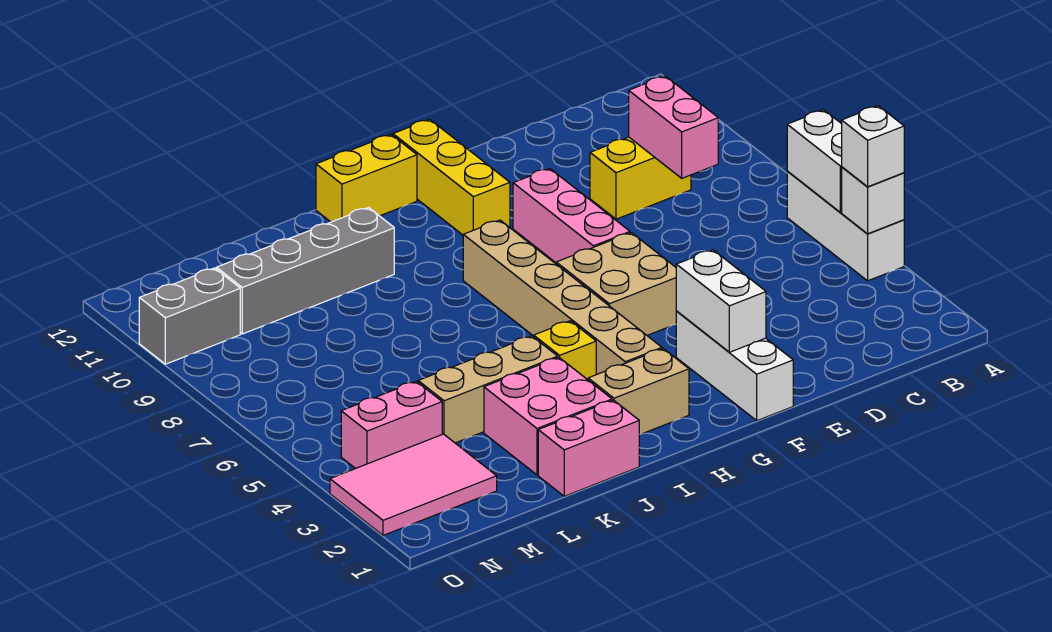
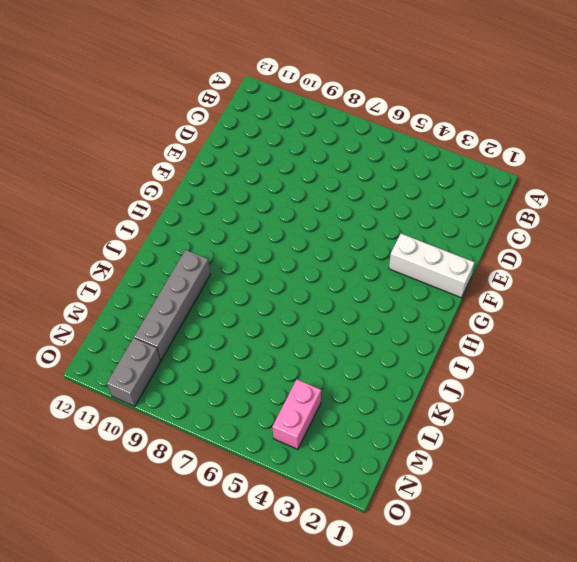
none -> white 1x3 brick [787,171,904,281]
none -> yellow 1x2 brick [590,137,691,219]
none -> tan 2x2 brick [556,233,676,335]

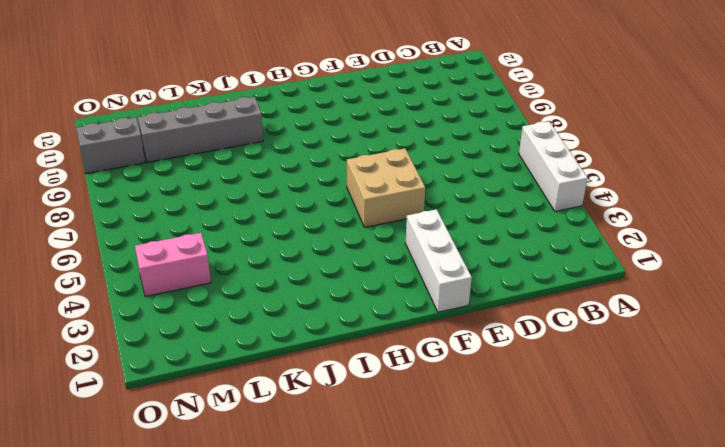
none -> yellow 1x2 brick [590,137,691,219]
none -> pink 1x3 brick [513,168,630,263]
none -> yellow 1x3 brick [393,119,510,235]

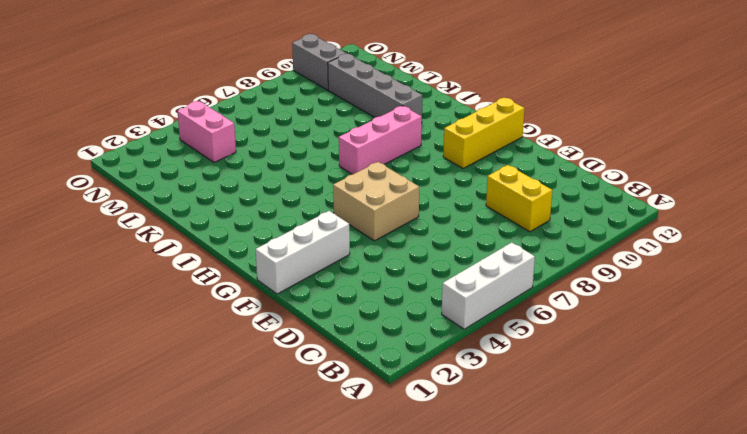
pink 1x3 brick [339,106,422,174] -> pink 1x3 brick moved to [513,168,630,263]
none -> tan 1x2 brick [588,349,689,434]
none -> tan 1x6 brick [463,220,662,375]
none -> yellow 1x2 brick [316,135,417,222]

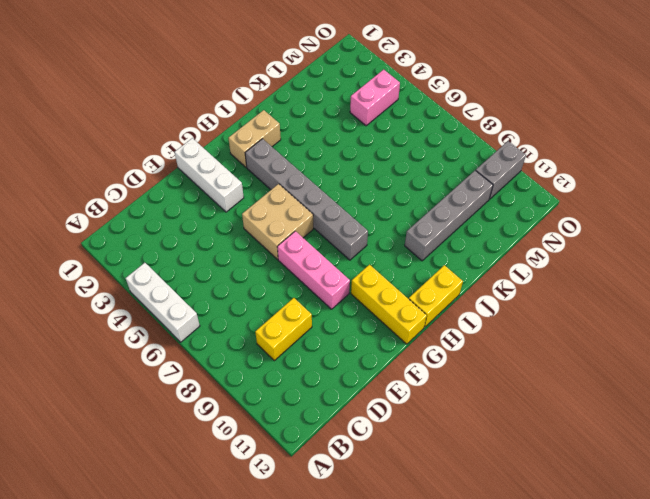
grey 1x6 brick [245,139,368,260] -> tan 1x6 brick [463,220,662,375]
none -> yellow 1x1 brick [534,321,596,380]
none -> pink 1x2 brick [538,400,639,496]
none -> pink 2x2 brick [484,357,612,475]

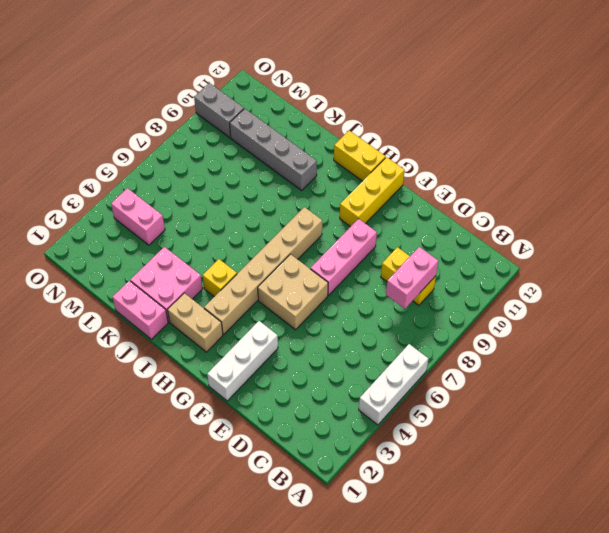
none -> tan 1x3 brick [418,336,558,443]
none -> pink 2x3 tile [330,434,497,535]
none -> white 1x1 brick [842,167,904,234]

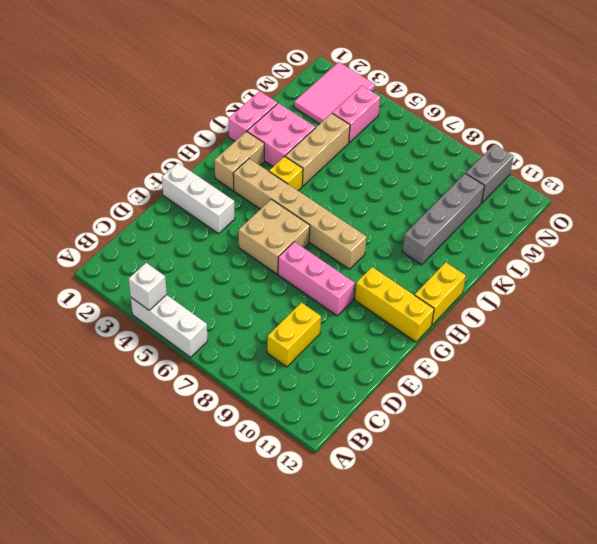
none -> white 1x2 brick [787,110,842,212]
none -> pink 1x2 brick [629,76,718,178]
none -> white 1x2 brick [676,250,766,352]

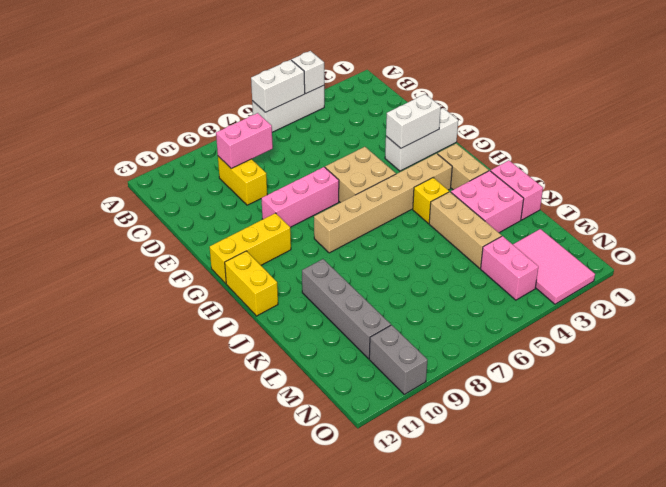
none -> white 1x1 brick [842,106,904,187]

